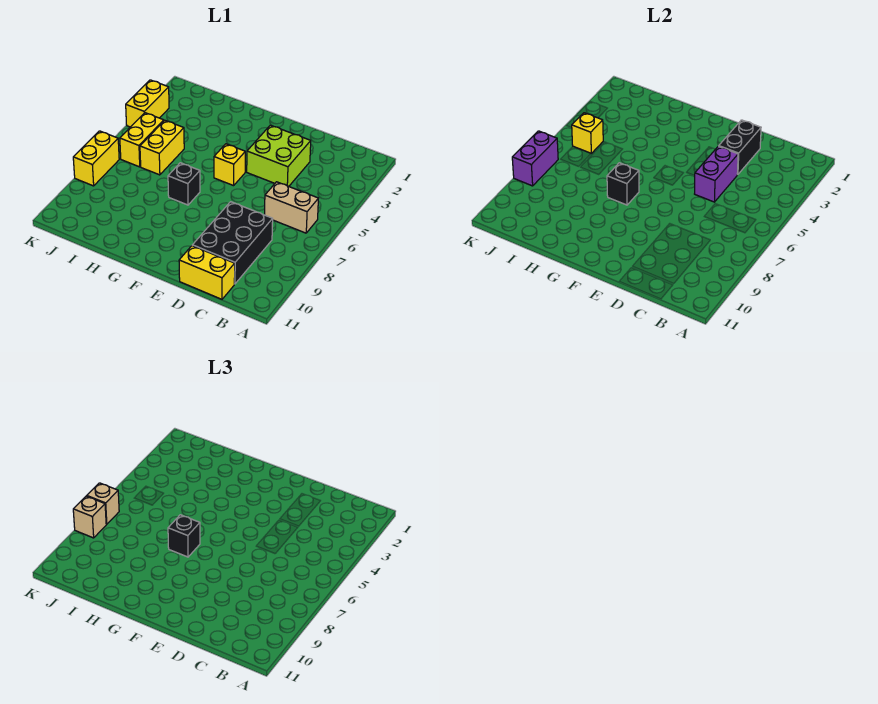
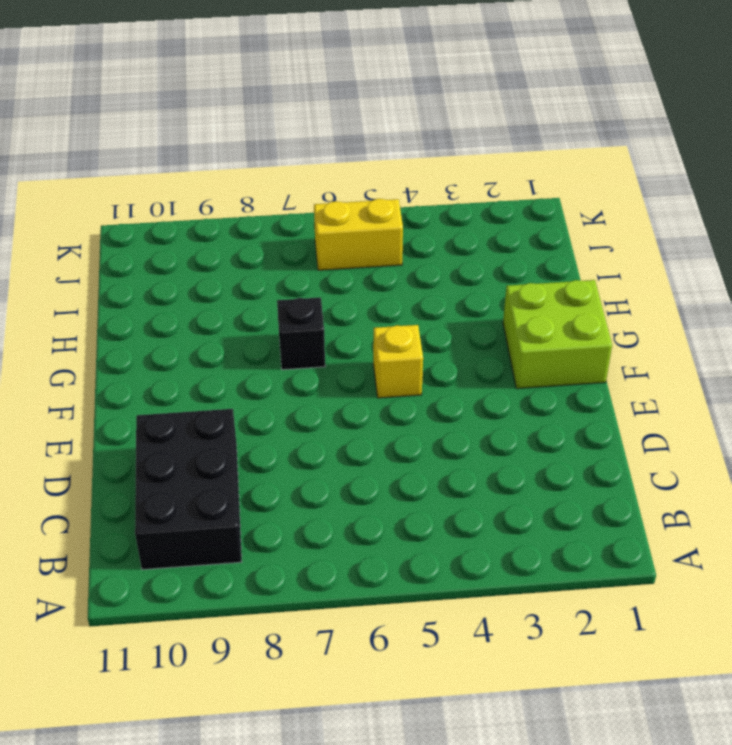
black 2x3 brick [135,409,242,570] -> black 2x3 brick turned to [192,202,273,284]
lime 2x2 brick [503,280,612,389] -> lime 2x2 brick moved to [247,125,311,186]
none -> tan 1x2 brick [265,182,318,233]
none -> yellow 1x2 brick [179,246,235,299]
none -> yellow 1x2 brick [140,120,184,175]

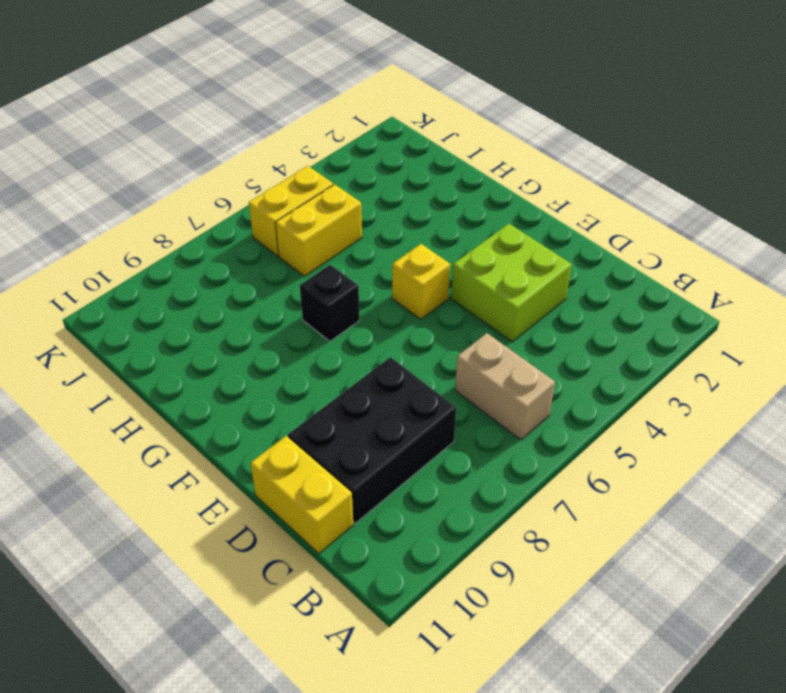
none -> yellow 1x2 brick [126,80,169,127]
none -> yellow 1x2 brick [73,131,119,186]
none -> black 1x2 brick [719,120,761,175]

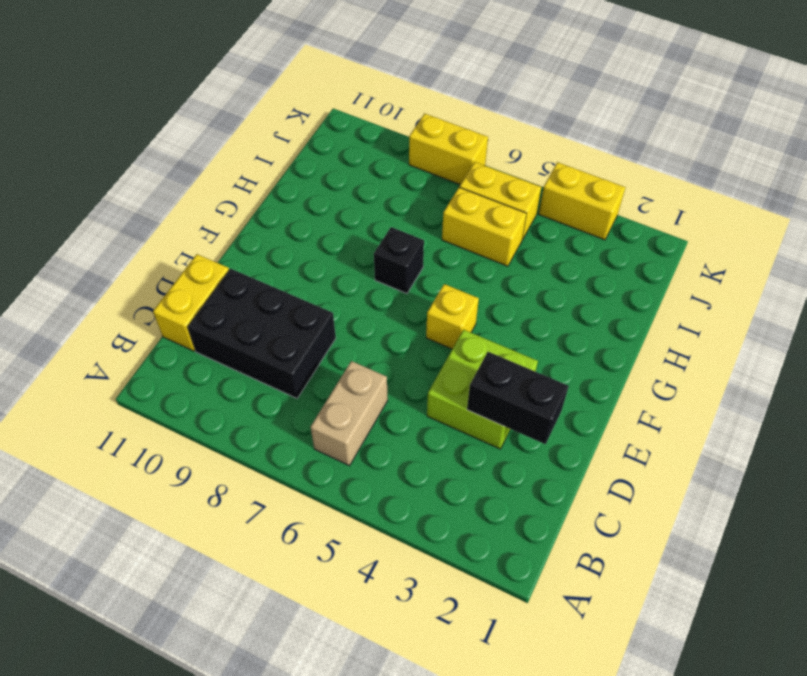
none -> purple 1x2 brick [694,146,738,202]
none -> black 1x1 brick [607,163,639,205]
none -> yellow 1x1 brick [572,113,603,153]

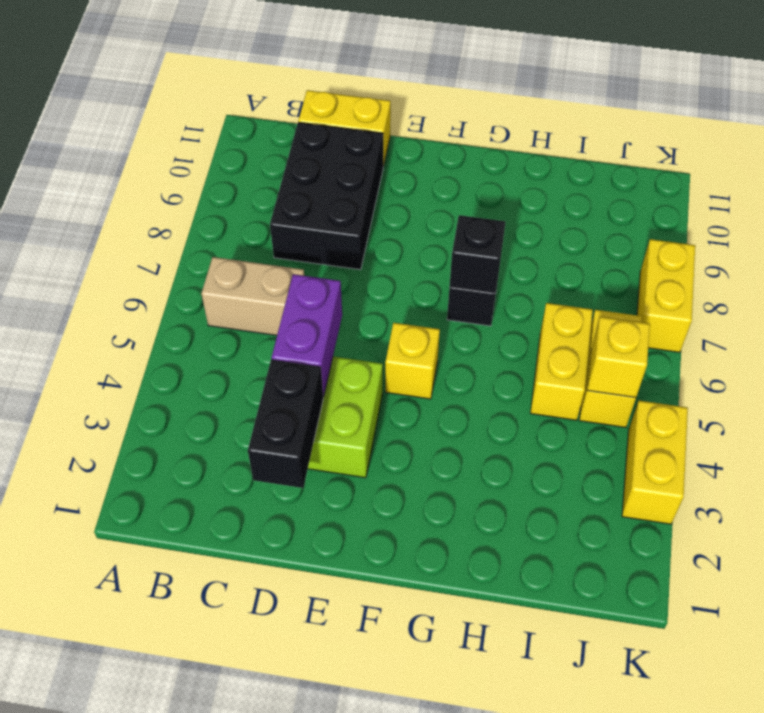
none -> purple 1x2 brick [512,131,558,186]
none -> black 1x1 brick [168,515,200,557]
none -> tan 1x1 brick [87,483,119,524]

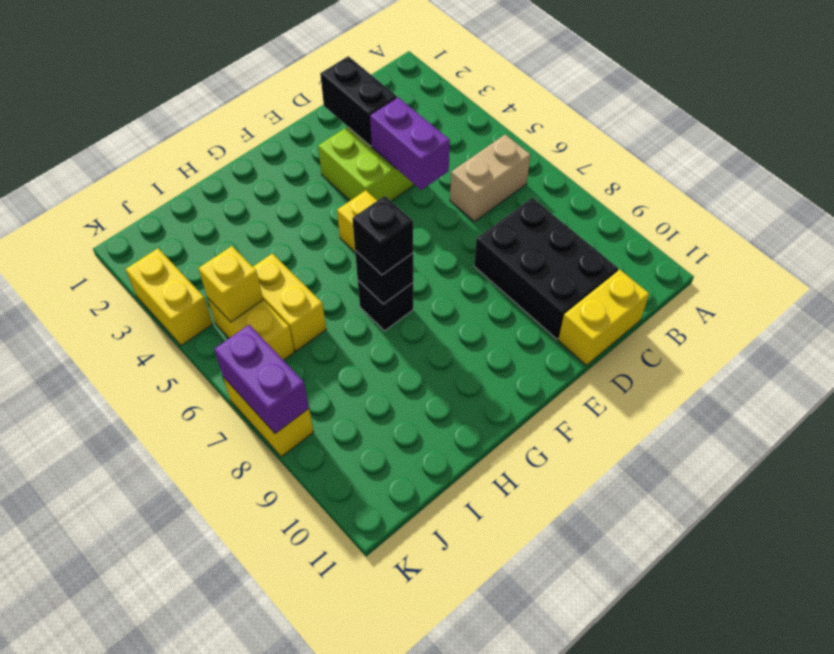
none -> tan 1x1 brick [87,483,119,524]
none -> tan 1x1 brick [73,496,106,538]

